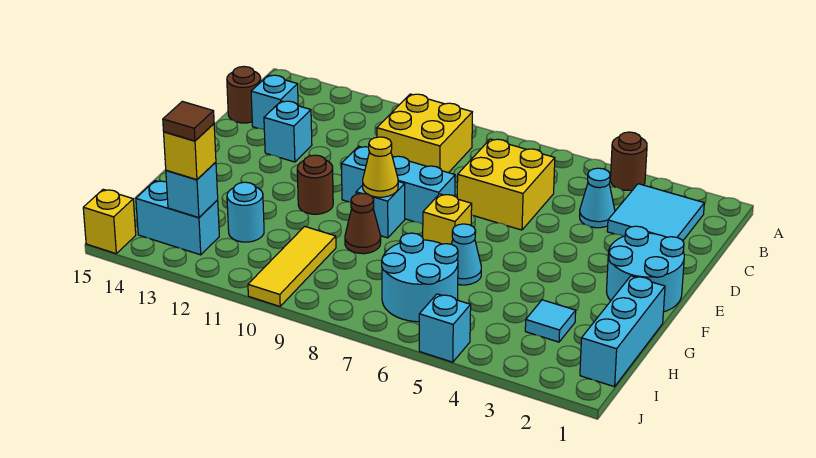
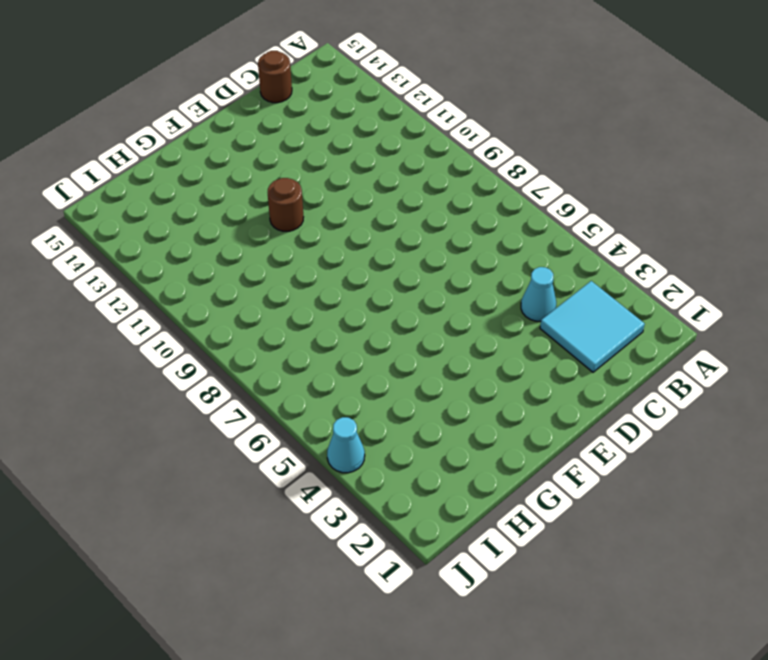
cyan 1x1 cone [327,417,365,473] -> cyan 1x1 cone moved to [452,224,481,285]
none -> brown 1x1 round brick [610,132,647,190]
none -> yellow 2x2 brick [377,94,472,173]
none -> yellow 2x2 brick [457,139,555,230]

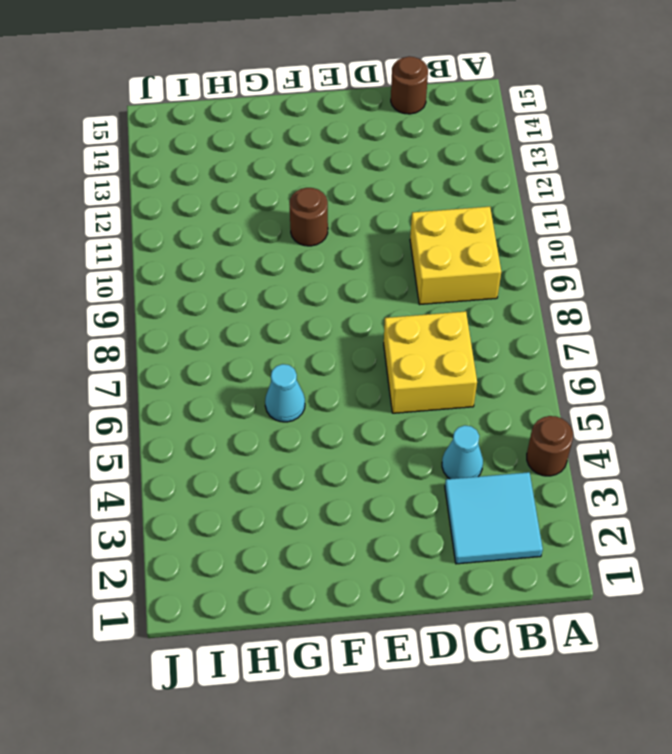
none -> cyan 1x1 brick [251,75,298,129]
none -> cyan 1x1 brick [264,101,312,162]
none -> cyan 2x2 round brick [607,226,684,312]

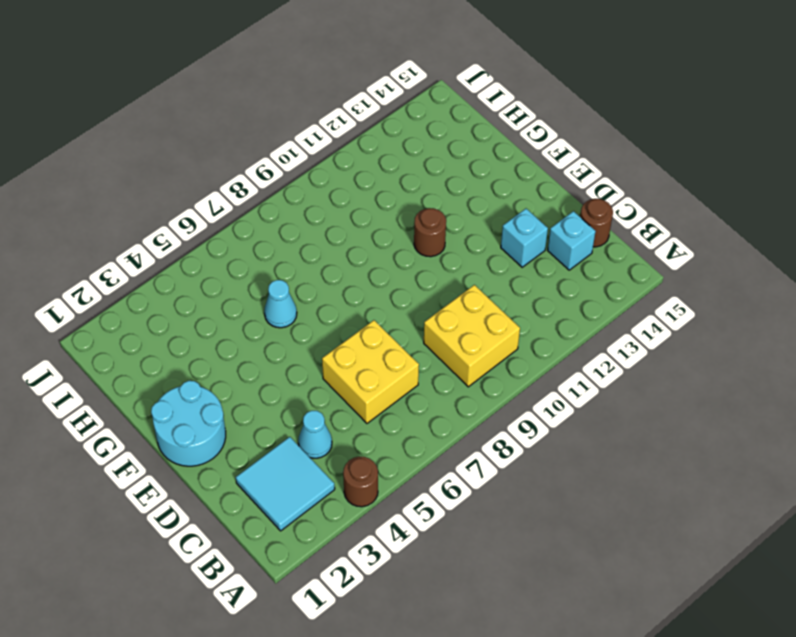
none -> cyan 1x3 brick [341,146,455,224]
none -> yellow 1x1 brick [423,194,472,244]
none -> cyan 1x1 brick [356,182,405,238]

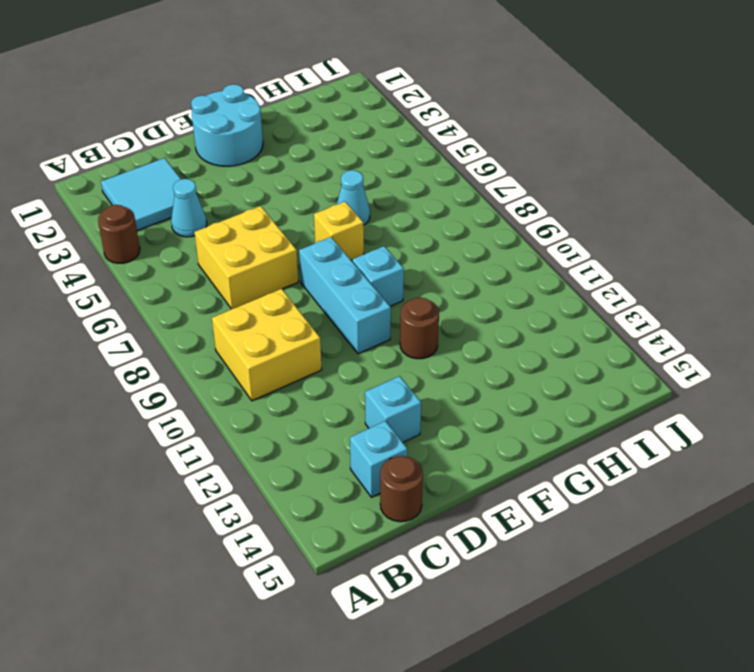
none -> cyan 1x3 brick [580,276,665,387]
none -> brown 1x1 cone [345,193,381,254]
none -> cyan 1x1 tile [525,300,576,342]

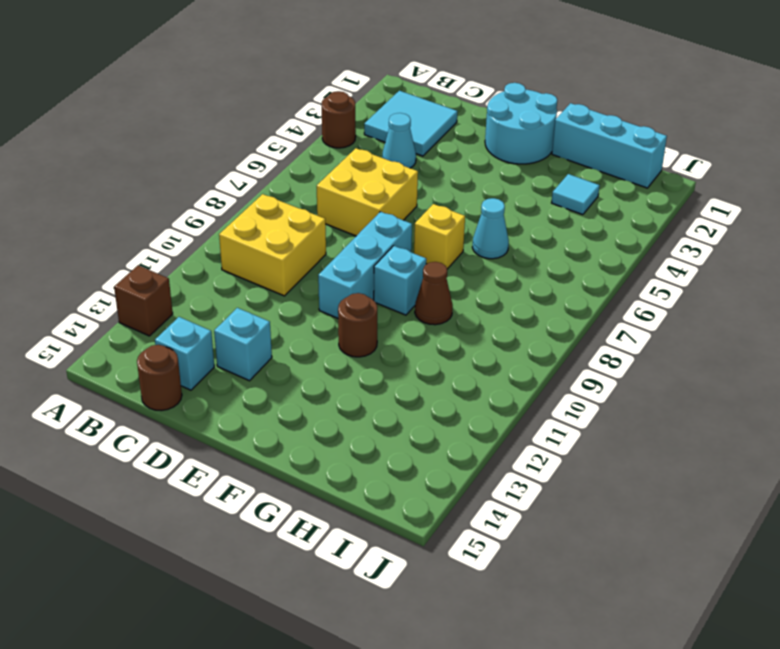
brown 1x1 brick [114,265,173,336] -> none
none -> cyan 2x2 round brick [382,233,458,322]
none -> yellow 1x3 tile [248,226,336,306]
none -> cyan 1x1 round brick [227,182,264,242]

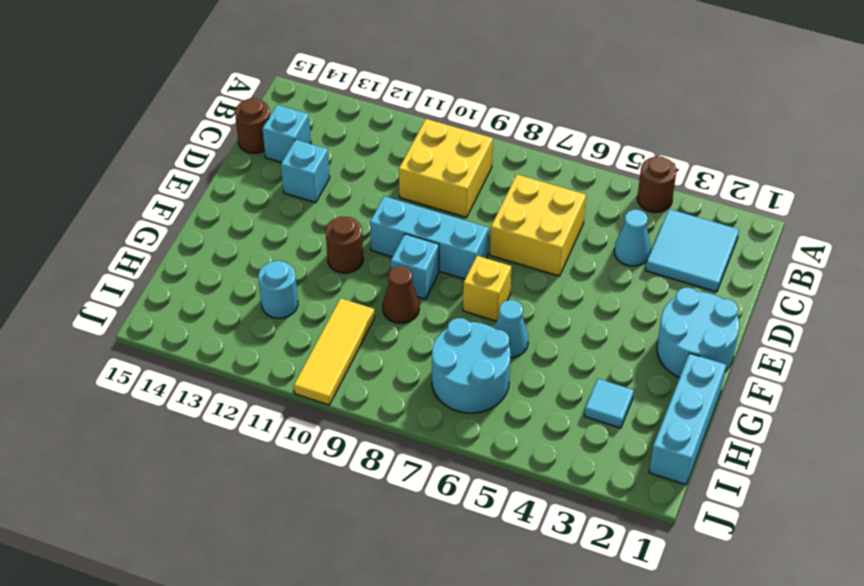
none -> cyan 1x2 brick [136,181,219,255]
none -> cyan 1x1 brick [419,294,471,362]
none -> yellow 1x1 brick [83,189,136,253]

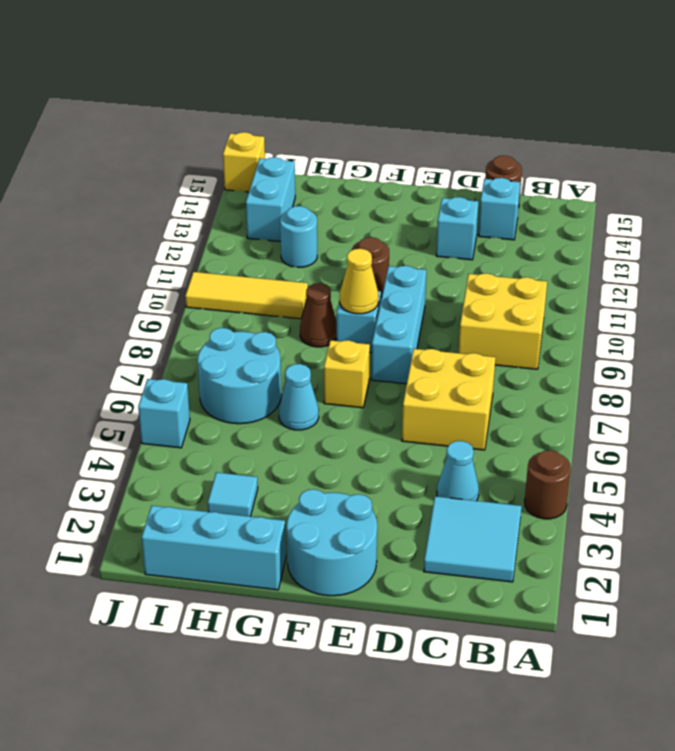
none -> cyan 1x1 brick [166,162,218,218]
none -> yellow 1x1 brick [164,124,216,180]
none -> brown 1x1 tile [163,101,214,141]

